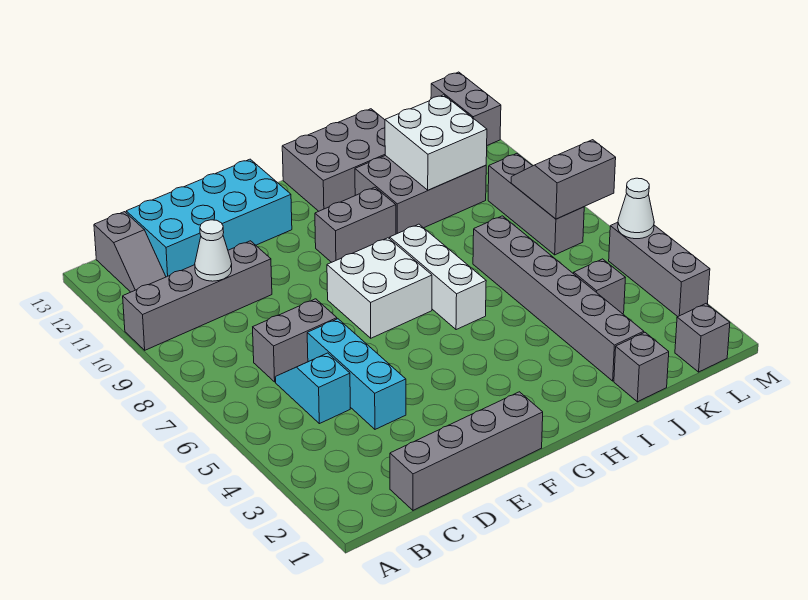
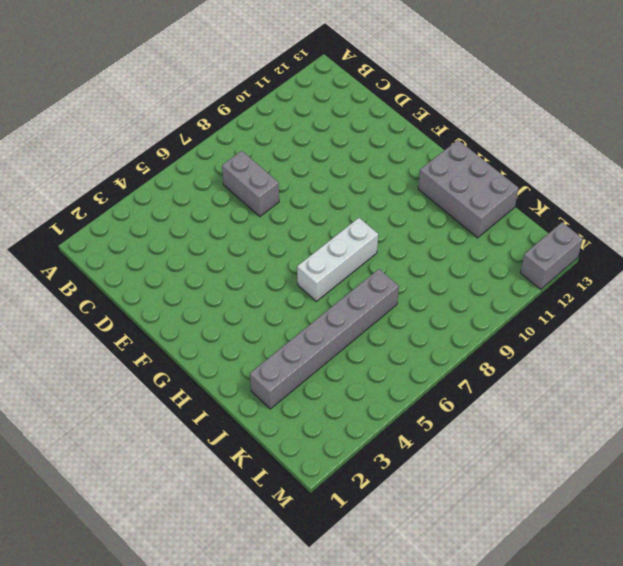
none -> grey 1x4 brick [123,241,272,350]
none -> grey 1x2 slope [94,212,166,292]
none -> grey 1x4 brick [390,392,543,510]

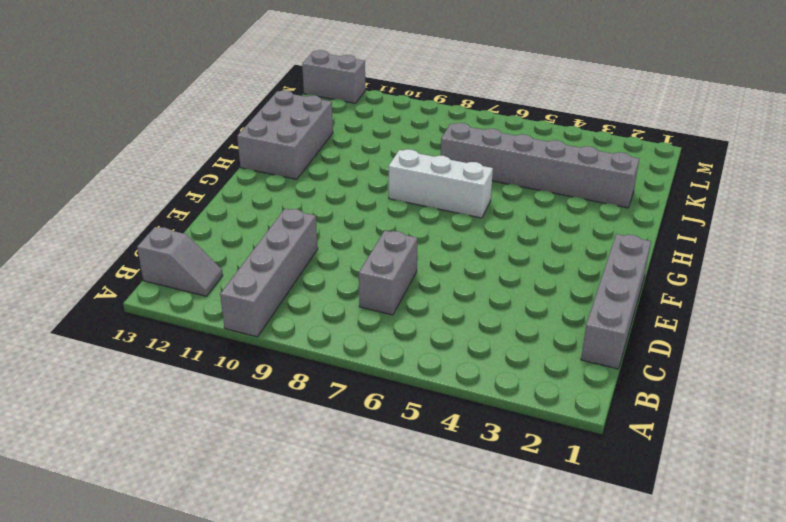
none -> cyan 1x2 slope [275,353,350,424]
none -> cyan 2x4 brick [126,159,292,277]
none -> cyan 1x3 brick [307,319,406,429]

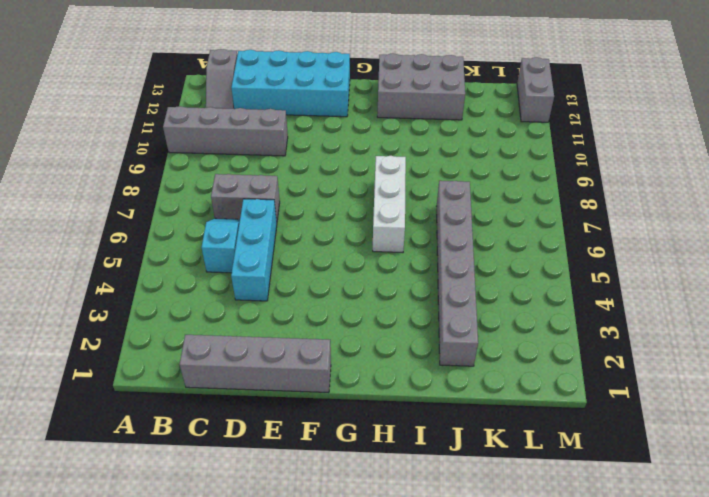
none -> white 2x2 brick [327,238,432,338]
none -> grey 1x2 brick [315,187,396,262]
none -> grey 2x3 brick [355,155,486,234]

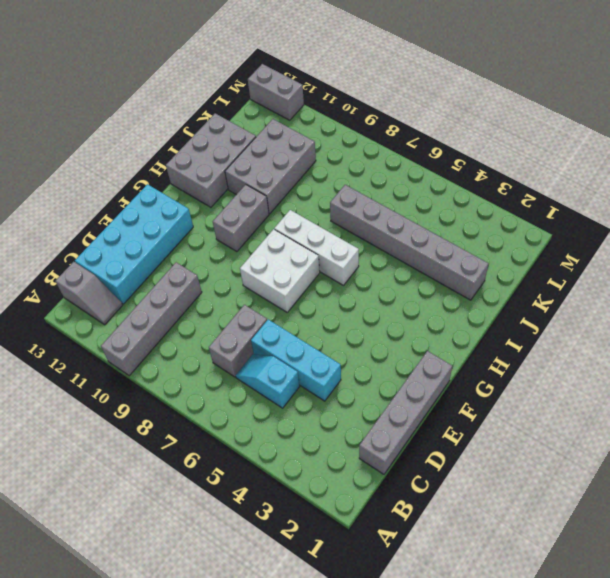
none -> grey 1x1 brick [614,333,669,402]
none -> grey 1x1 brick [574,259,625,314]
none -> grey 1x1 brick [675,304,730,372]

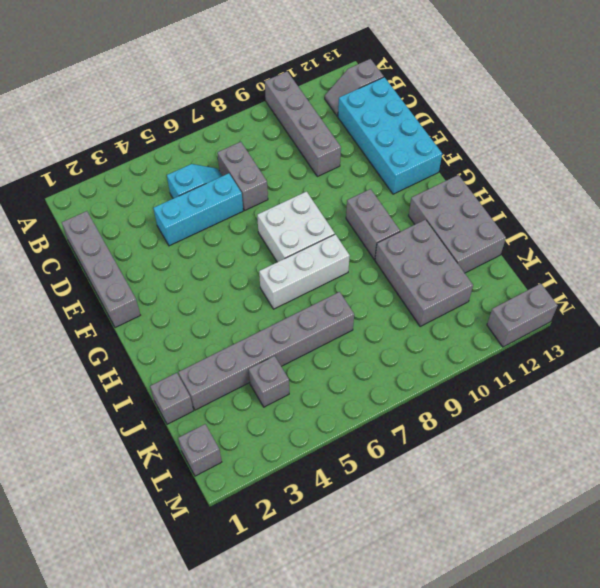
none -> grey 1x3 brick [488,154,584,255]
none -> grey 1x3 brick [609,222,710,316]
none -> white 1x1 cone [195,220,232,281]

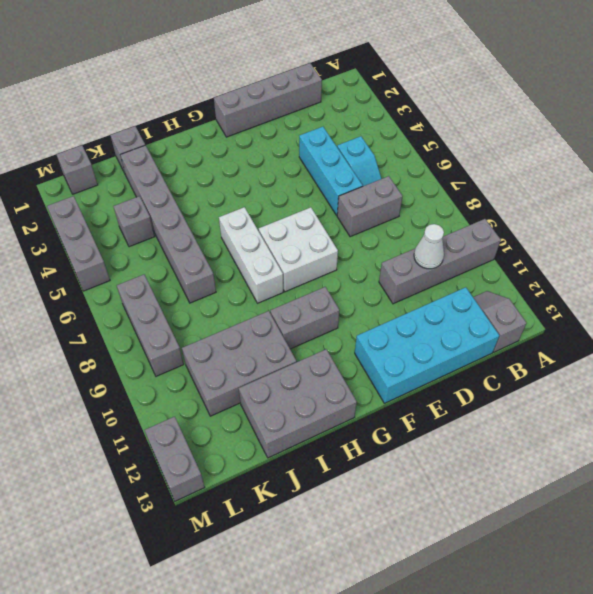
none -> white 2x2 brick [385,95,487,190]
none -> grey 2x2 slope [511,140,616,219]
none -> white 1x1 cone [618,178,654,239]

